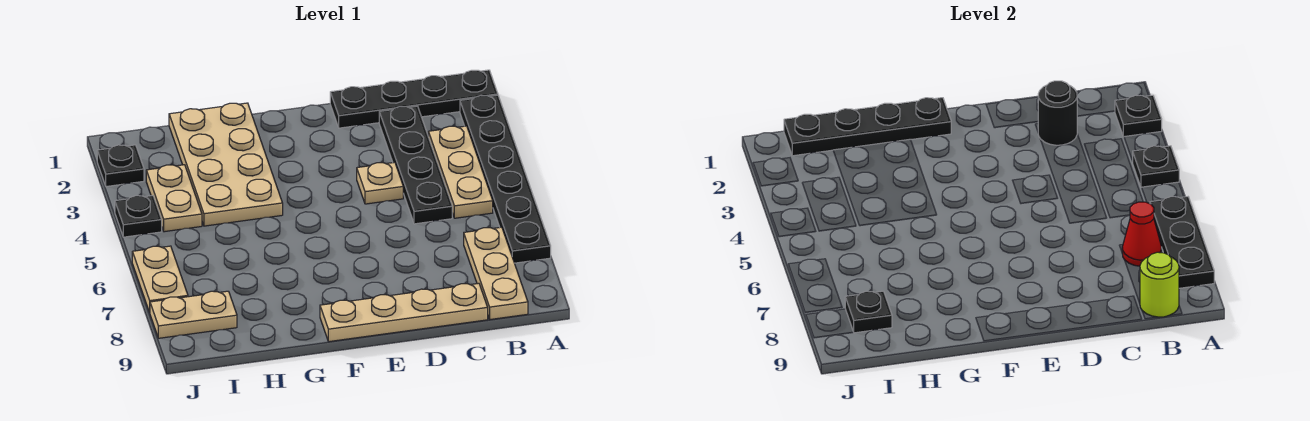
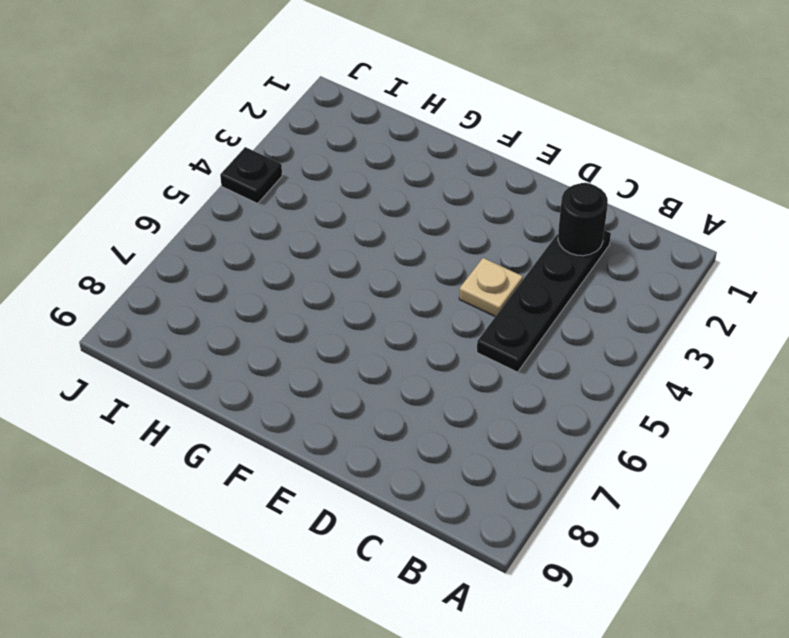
none -> black 1x4 plate [330,70,498,128]
none -> black 1x6 plate [460,95,551,263]
none -> tan 1x3 plate [428,126,493,218]

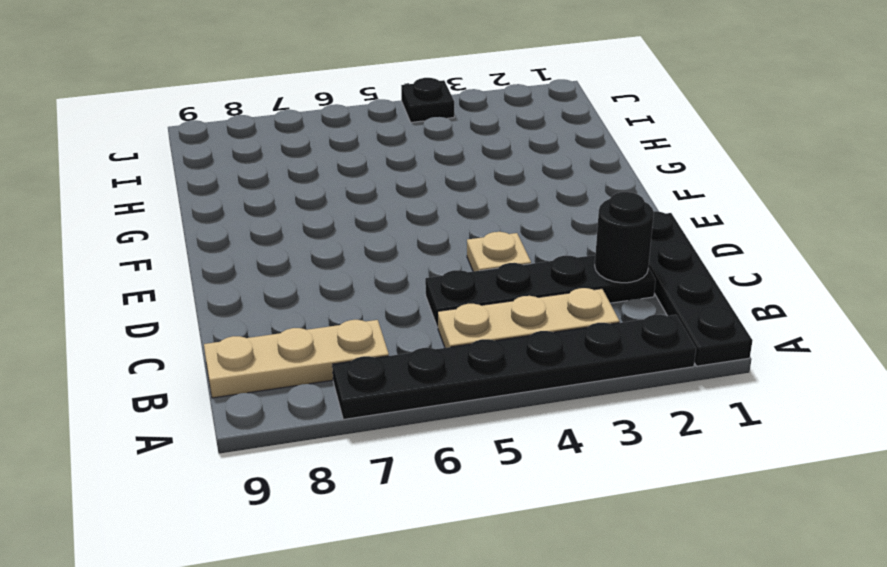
none -> tan 1x4 plate [320,283,488,342]
none -> tan 2x4 plate [169,103,283,226]
none -> tan 1x2 plate [146,165,202,232]

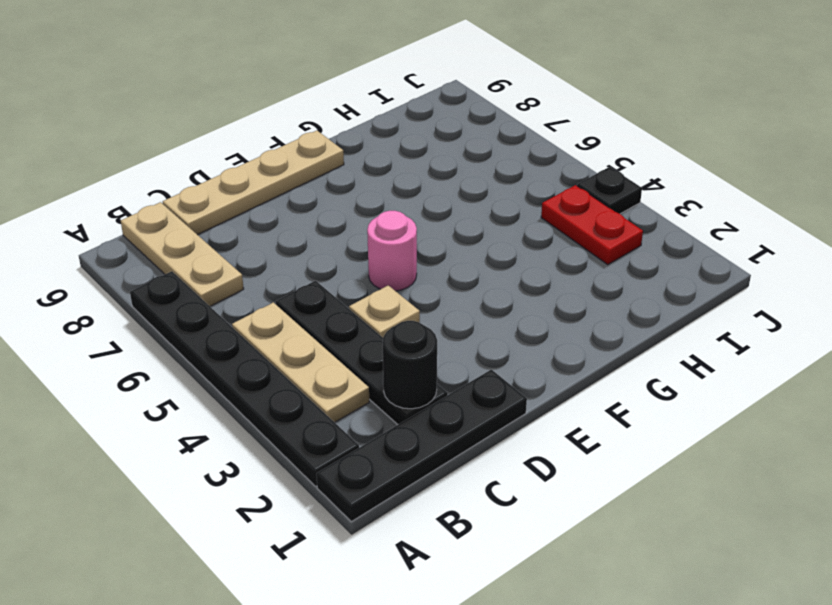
pink 1x1 round brick [367,211,417,291] -> none
red 1x2 plate [541,185,643,264] -> tan 1x2 plate [146,165,202,232]
none -> tan 2x4 plate [169,103,283,226]
none -> tan 1x2 plate [150,291,237,338]
none -> black 1x1 plate [97,145,144,187]

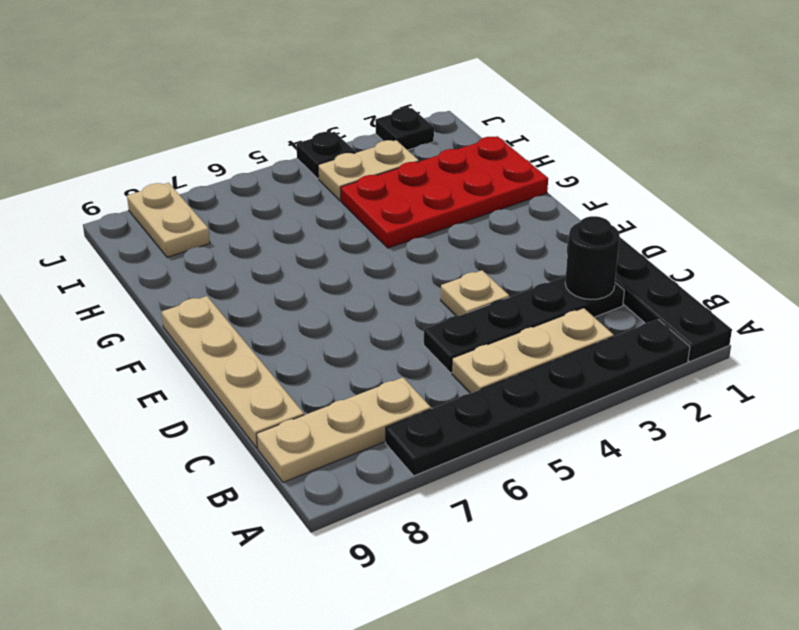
red 2x4 plate [341,136,548,248] -> tan 2x4 plate [169,103,283,226]
none -> tan 1x2 plate [132,246,188,312]
none -> black 1x1 plate [1115,95,1162,137]
none -> black 1x1 plate [1133,146,1179,188]

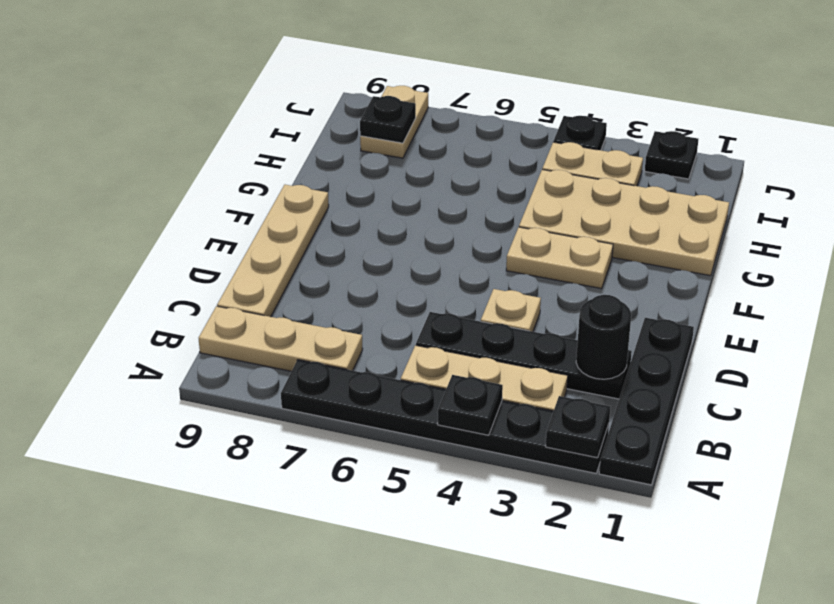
tan 1x2 plate [506,227,613,289] -> tan 1x2 plate moved to [132,246,188,312]
none -> black 1x3 plate [1150,197,1214,288]
none -> red 1x1 cone [1122,202,1161,266]
none -> lime 1x1 round brick [1140,252,1179,317]

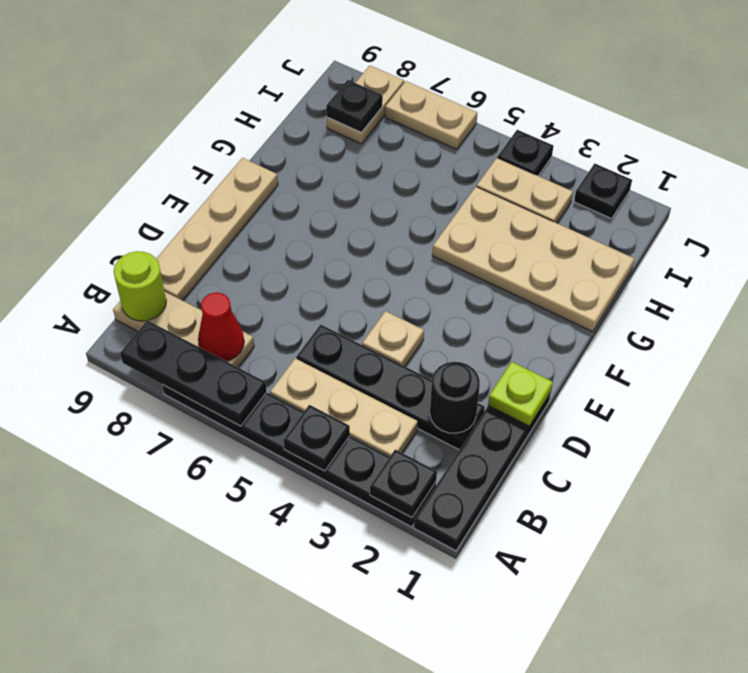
lime 1x1 plate [488,362,553,426] -> none
none -> black 1x4 plate [784,98,951,156]

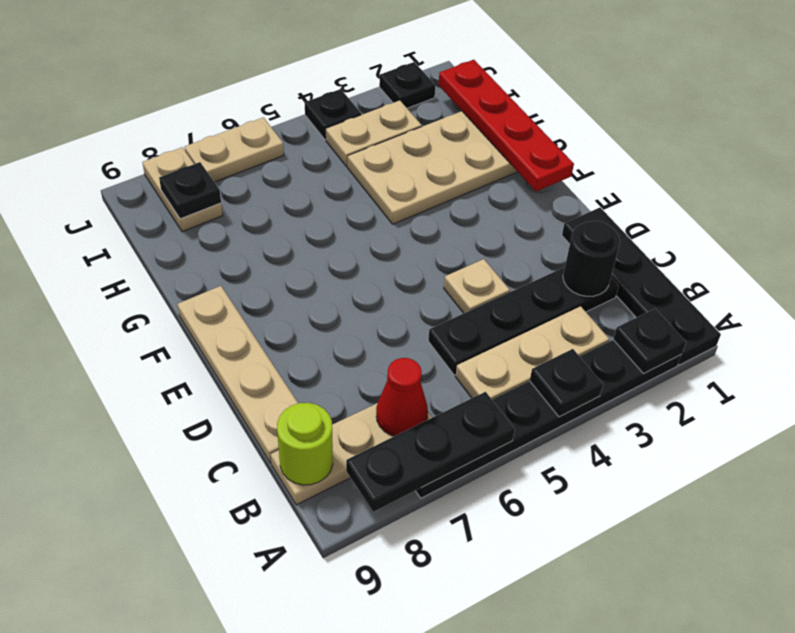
red 1x4 plate [439,60,574,191] -> black 1x4 plate [784,98,951,156]

